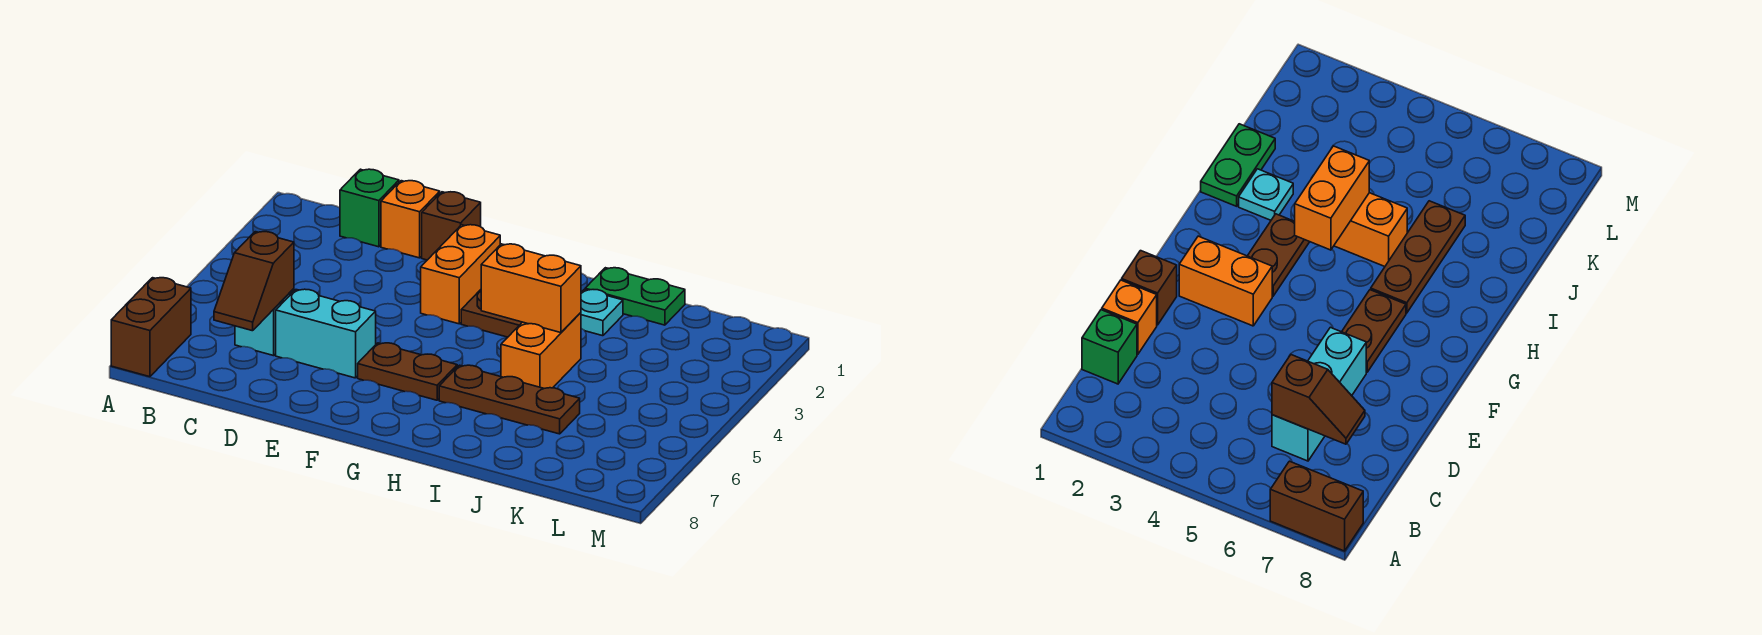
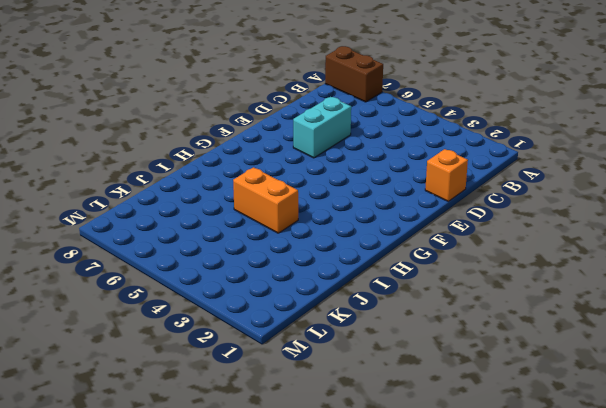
none -> green 1x1 brick [340,169,399,247]
none -> cyan 1x1 brick [235,289,294,356]
none -> brown 1x1 brick [422,192,481,260]

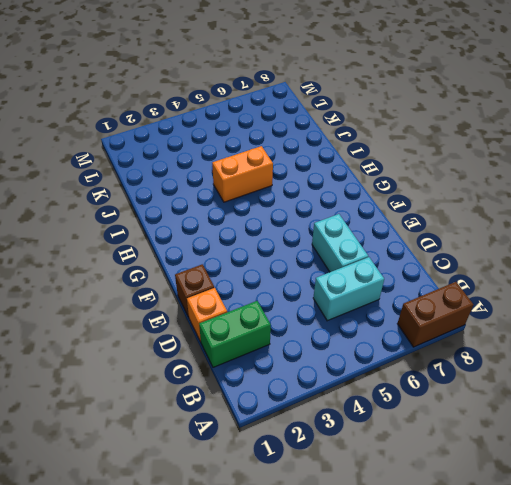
green 1x2 brick [199,301,271,367] -> green 1x1 brick [340,169,399,247]
cyan 1x2 brick [313,257,384,321] -> cyan 1x1 brick [235,289,294,356]
none -> orange 1x2 brick [421,225,500,324]
none -> brown 1x2 plate [358,343,457,400]
none -> brown 1x2 plate [461,290,522,337]

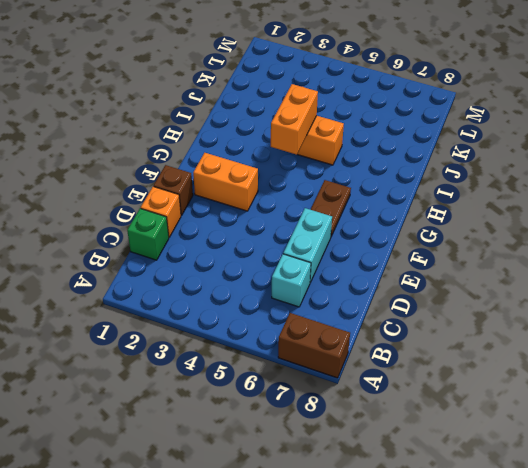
none -> brown 1x2 plate [461,290,522,337]
none -> brown 1x3 plate [439,365,580,434]
none -> green 1x2 plate [585,268,685,325]

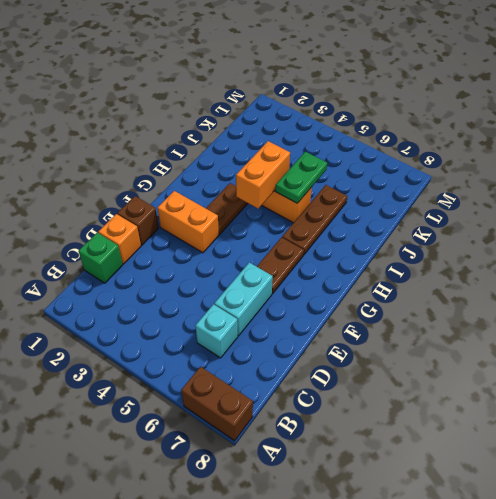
green 1x2 plate [275,152,327,203] -> green 1x2 plate moved to [585,268,685,325]
none -> cyan 1x1 plate [581,289,623,336]
none -> brown 1x2 slope [214,232,294,331]

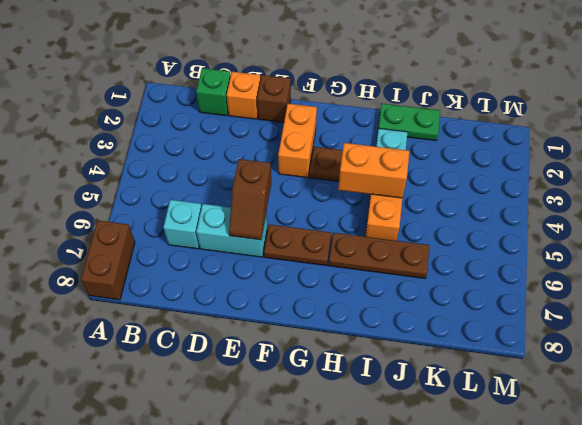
brown 1x2 slope [229,159,271,240] -> brown 1x2 slope moved to [214,232,294,331]

